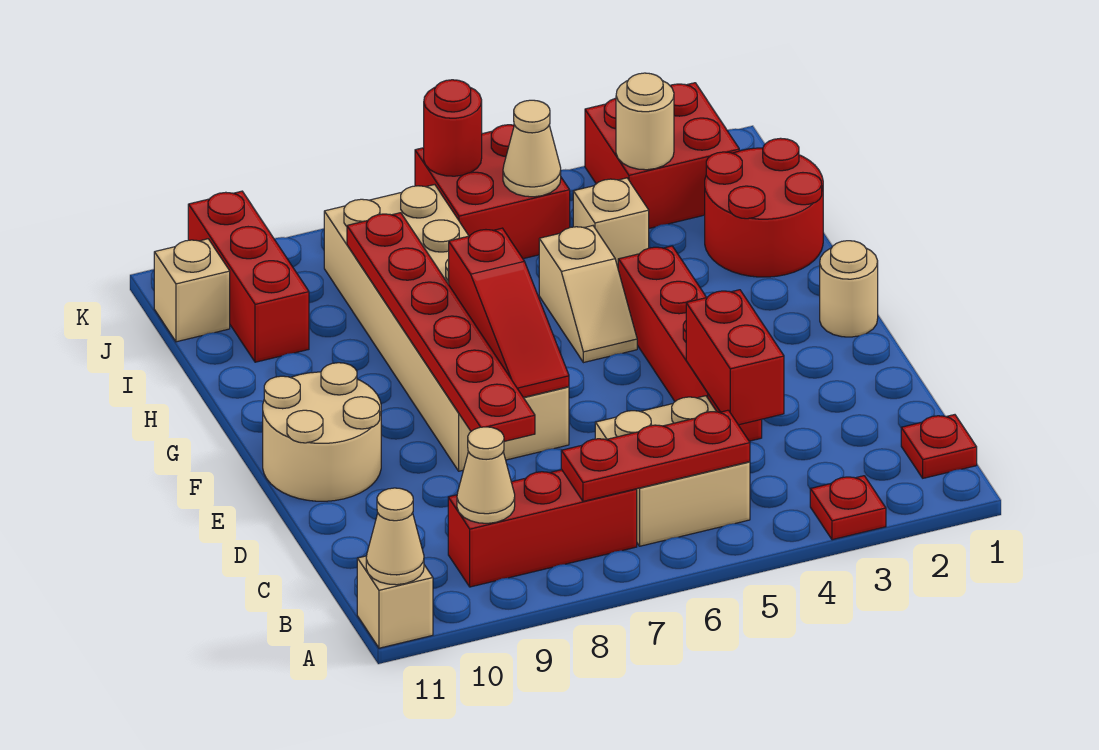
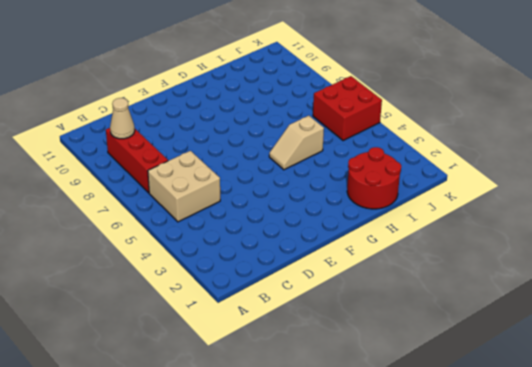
none -> red 1x1 plate [810,476,886,540]
none -> tan 1x1 brick [357,556,433,648]
none -> red 1x1 plate [901,415,977,478]

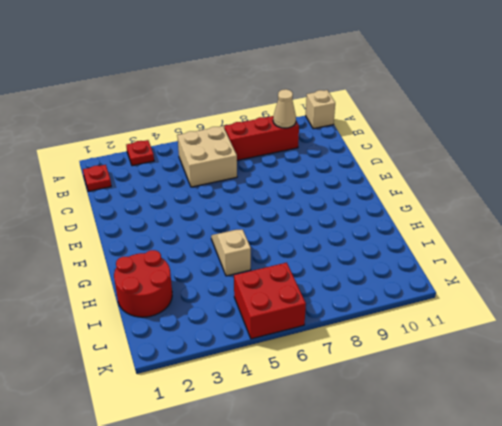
none -> red 1x4 brick [618,246,762,441]
none -> tan 2x6 brick [324,185,569,471]
none -> tan 2x2 round brick [263,363,381,501]

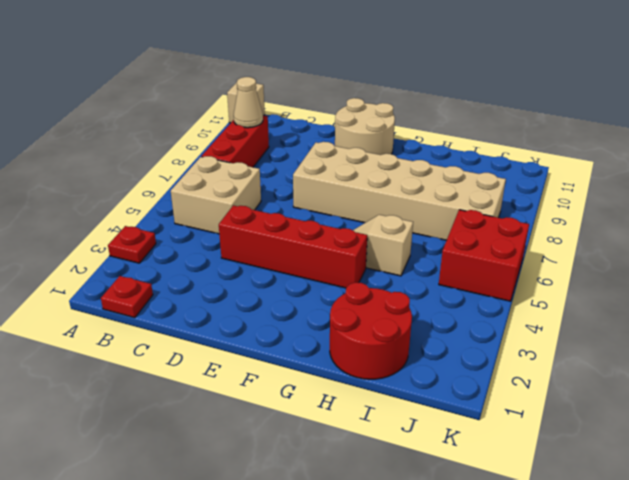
none -> tan 1x1 round brick [820,241,878,337]
none -> tan 1x1 brick [573,178,649,267]
none -> red 1x3 brick [188,191,309,362]

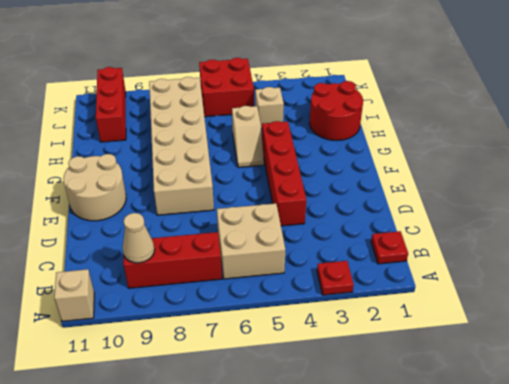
none -> tan 1x1 round brick [820,241,878,337]
none -> red 2x2 brick [585,83,739,228]
none -> tan 1x1 brick [154,239,230,342]

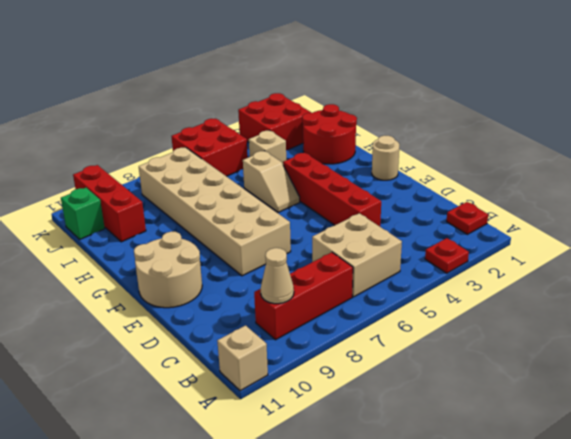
green 1x1 brick [61,188,105,239] -> tan 1x1 brick [154,239,230,342]
none -> tan 1x1 cone [366,488,424,585]
none -> red 1x3 plate [561,410,750,501]
none -> red 1x2 brick [686,290,784,425]

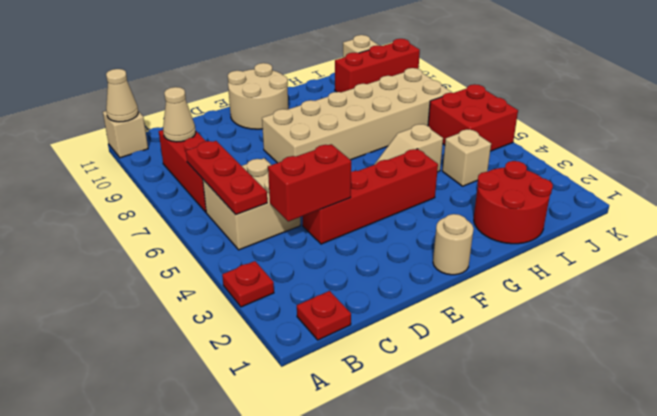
none -> red 2x2 brick [585,83,739,228]
none -> red 1x6 plate [347,213,535,441]
none -> red 1x3 slope [449,228,569,397]

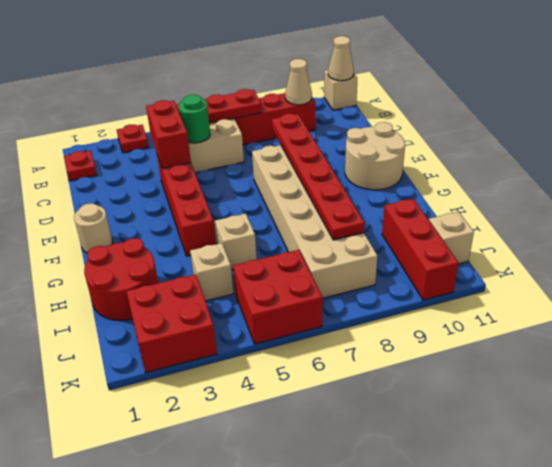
green 1x1 round brick [179,95,210,143] -> none
none -> red 1x3 slope [449,228,569,397]
none -> tan 1x1 round brick [616,73,674,170]
none -> tan 1x1 cone [503,100,561,197]

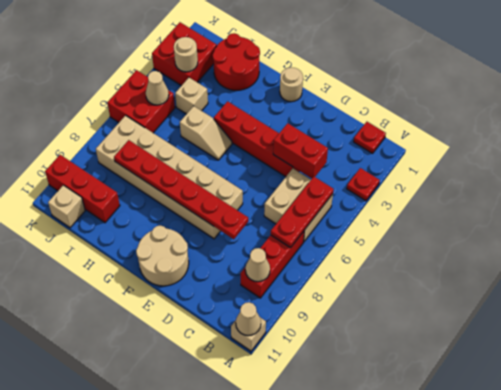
none -> red 1x3 slope [449,228,569,397]
none -> red 1x1 round brick [424,80,482,176]

